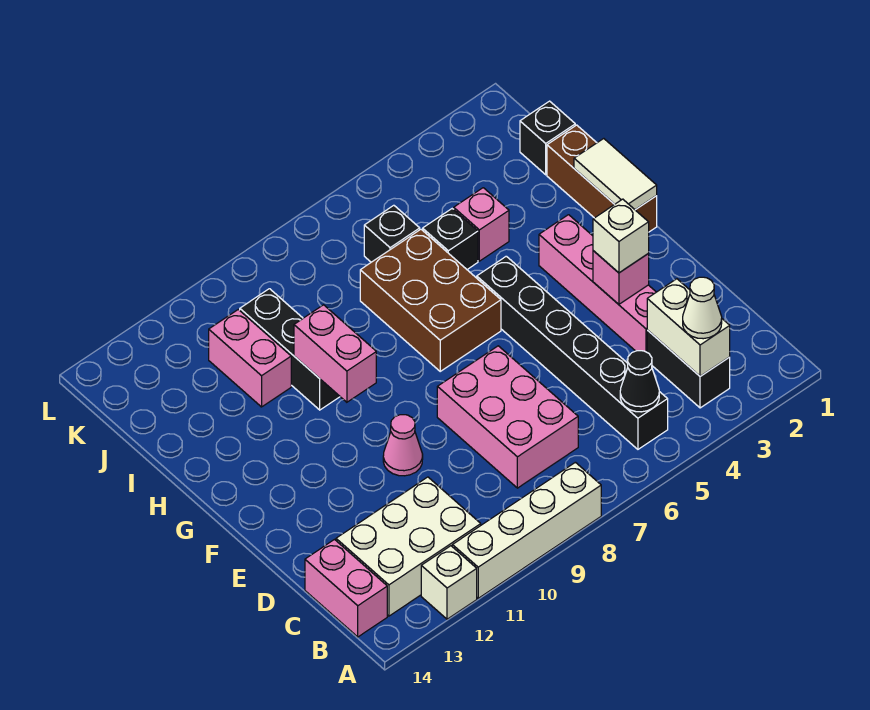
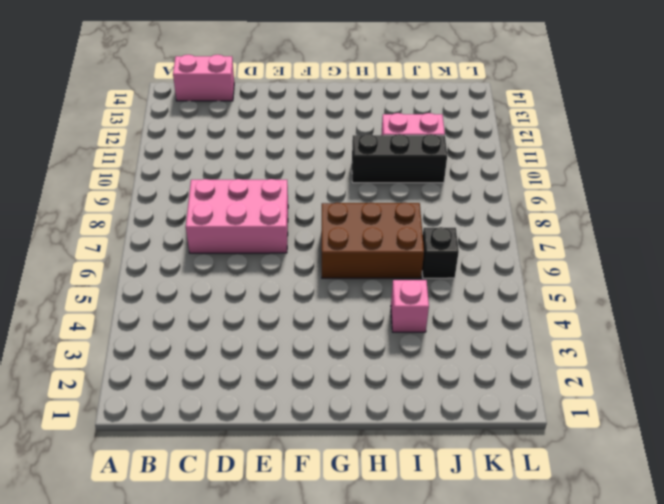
none -> white 1x4 brick [452,462,601,598]
none -> white 1x1 brick [421,546,477,619]
none -> black 1x2 brick [647,330,730,408]

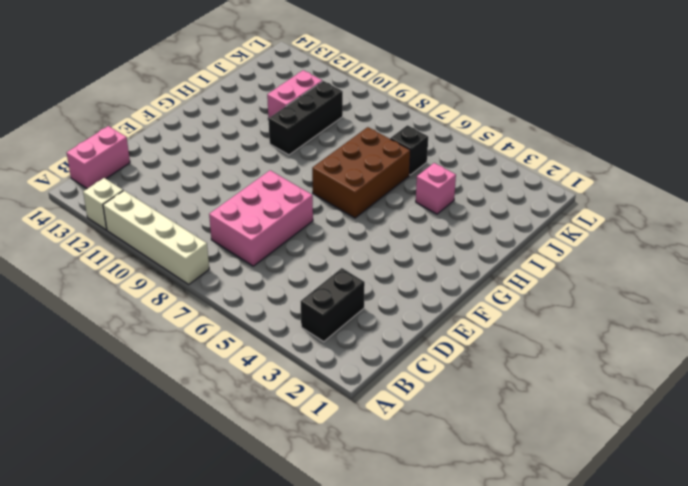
none -> black 1x6 brick [477,256,668,449]
none -> white 2x3 brick [336,477,481,616]
none -> pink 1x4 brick [539,215,656,352]

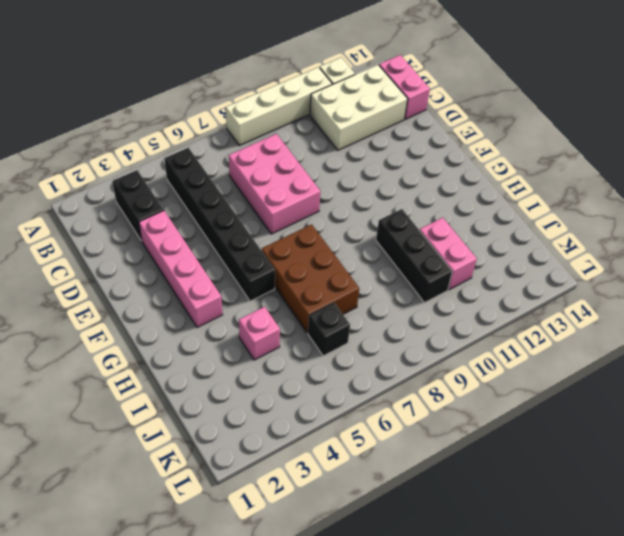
none -> pink 1x1 cone [383,415,423,476]
none -> brown 1x3 brick [547,125,657,232]
none -> black 1x1 brick [423,209,478,269]

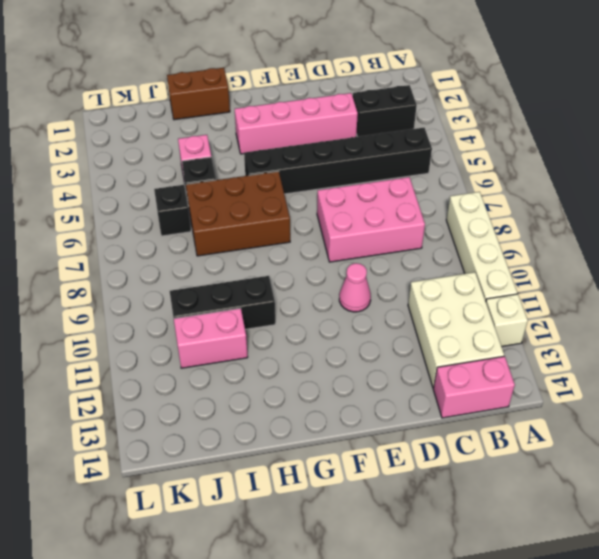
brown 1x2 brick [167,68,230,120] -> brown 1x3 brick [547,125,657,232]
none -> black 1x1 brick [520,101,575,175]
none -> white 1x2 brick [647,279,730,376]
none -> black 1x1 cone [620,351,659,412]

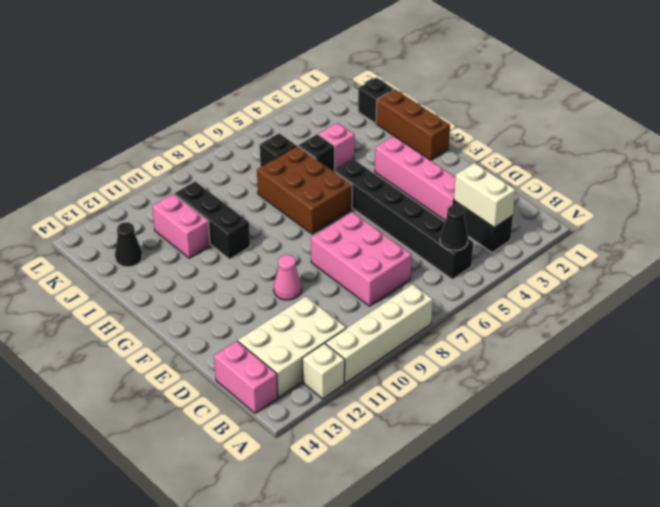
black 1x1 cone [115,222,143,267] -> none
none -> pink 1x1 brick [593,251,649,304]
none -> white 1x2 tile [574,139,657,210]
none -> pink 1x2 brick [294,305,376,402]

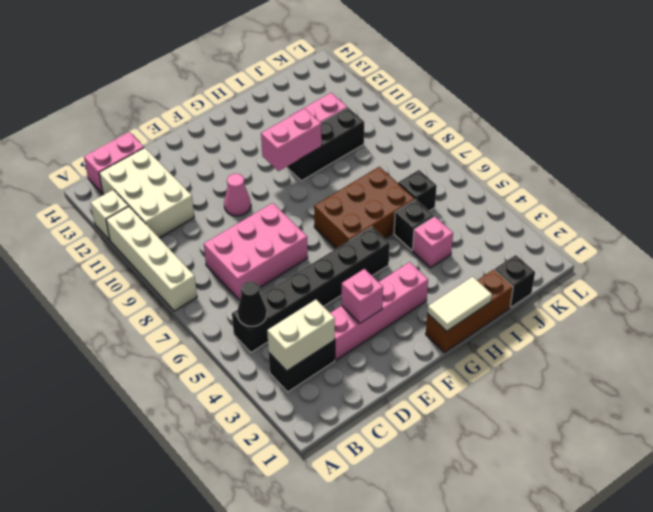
none -> white 1x1 cone [683,277,722,339]
none -> white 1x1 brick [593,199,649,273]

